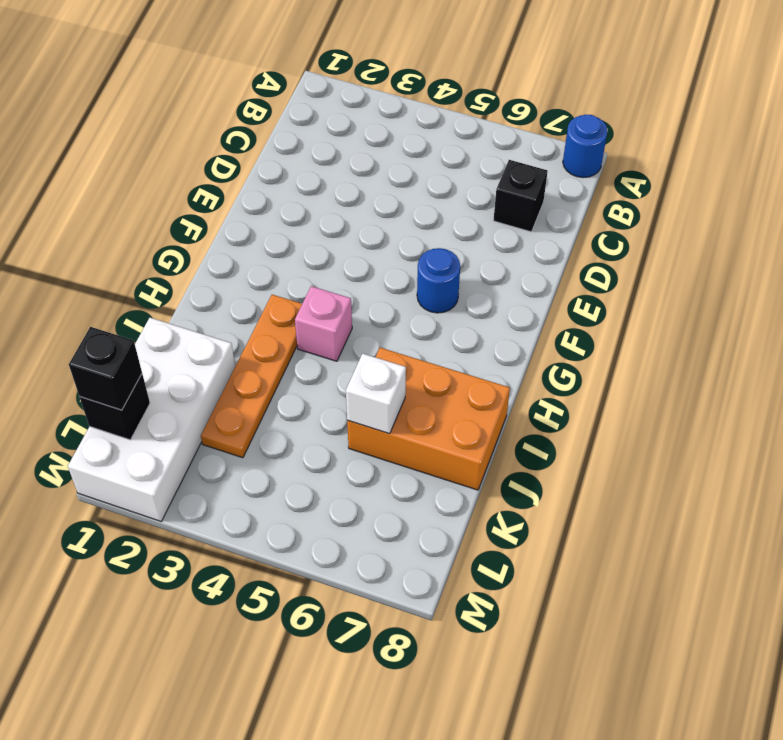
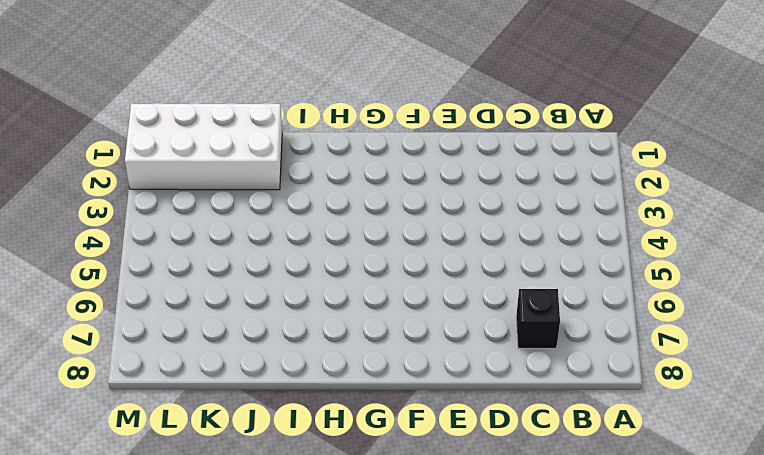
none -> blue 1x1 round brick [563,114,608,178]
none -> blue 1x1 round brick [417,248,460,313]

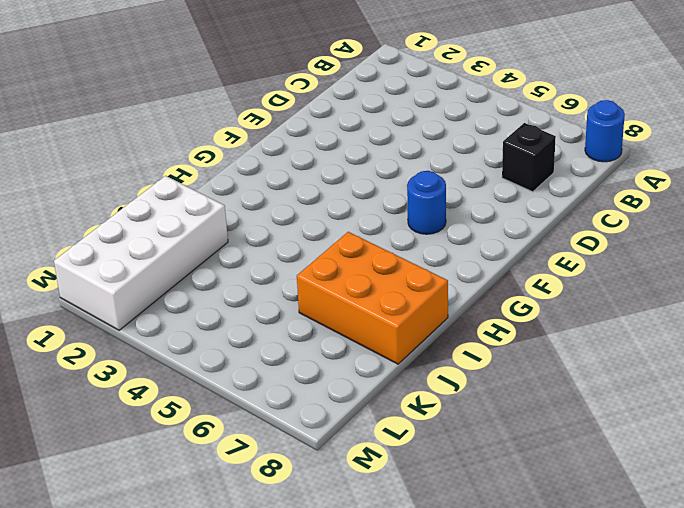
none -> orange 1x4 plate [201,295,302,458]
none -> pink 1x1 brick [295,286,352,361]

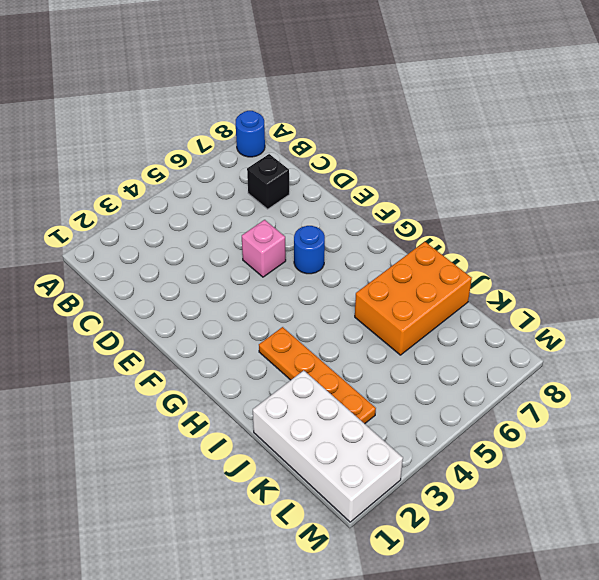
pink 1x1 brick [242,220,286,277] -> pink 1x1 brick moved to [295,286,352,361]
none -> white 1x1 brick [346,354,406,434]
none -> black 1x1 brick [80,374,150,440]

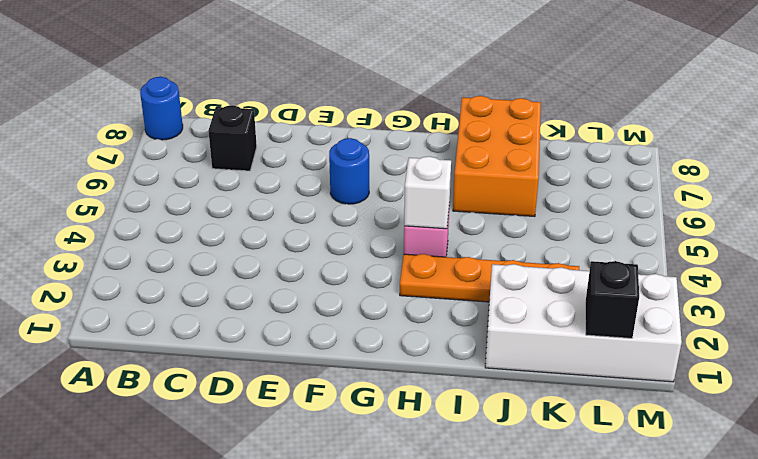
white 1x1 brick [404,156,451,229] -> white 1x1 brick moved to [346,354,406,434]
none -> black 1x1 brick [69,327,142,410]

